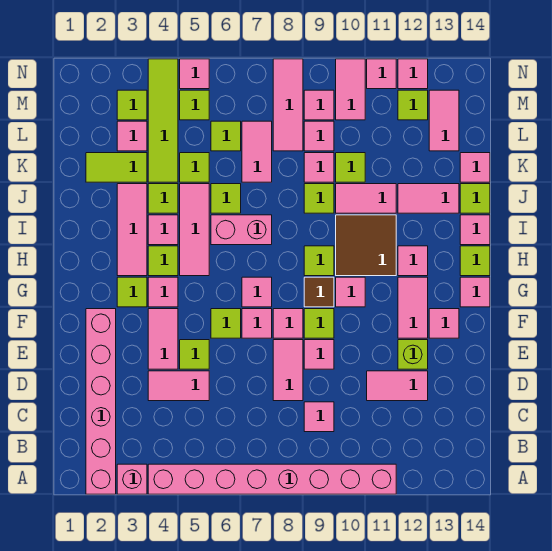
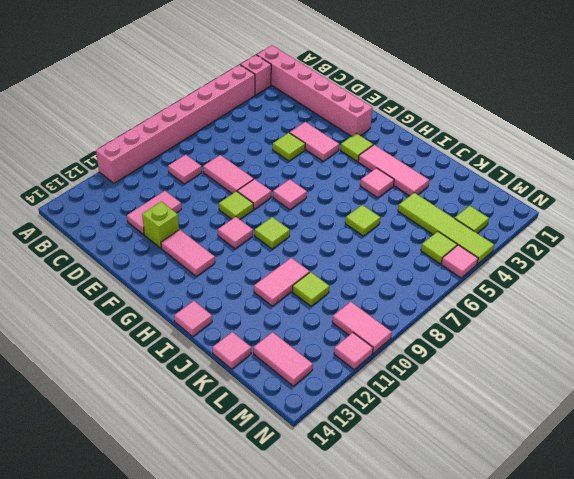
none -> pink 1x2 tile [148,371,209,401]
none -> pink 1x1 tile [304,340,334,369]
none -> lime 1x1 tile [211,309,241,338]
none -> pink 1x1 tile [242,309,272,338]

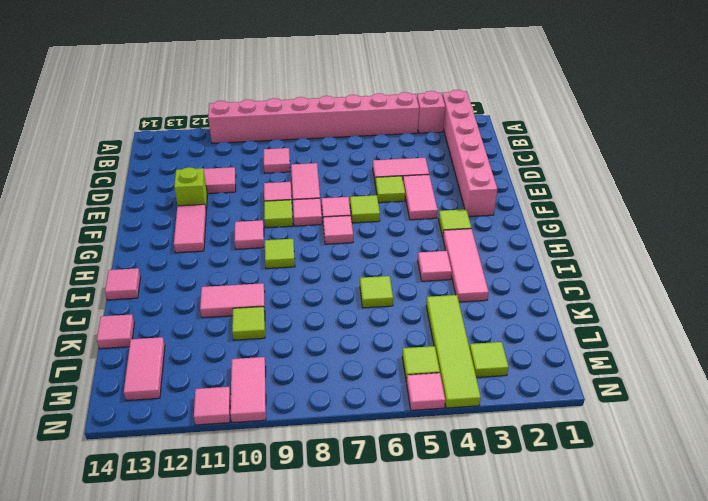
none -> pink 1x1 tile [429,309,459,338]
none -> pink 1x1 tile [148,277,178,307]
none -> brown 1x1 tile [304,277,334,307]
none -> pink 1x1 tile [460,277,490,307]

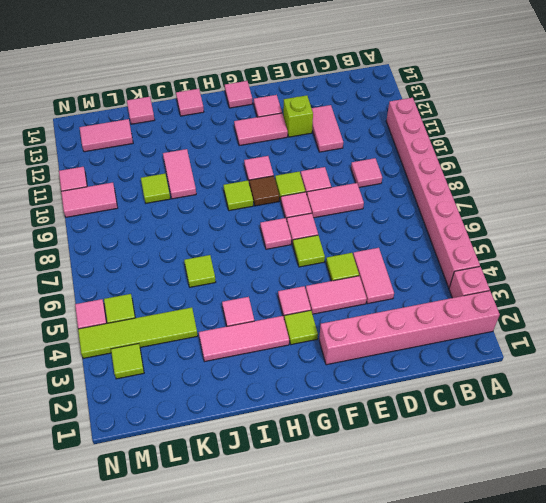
none -> lime 1x1 tile [148,246,178,276]
none -> pink 1x3 tile [180,184,209,276]
none -> brown 2x2 tile [336,215,396,276]
none -> pink 1x1 tile [398,246,428,276]

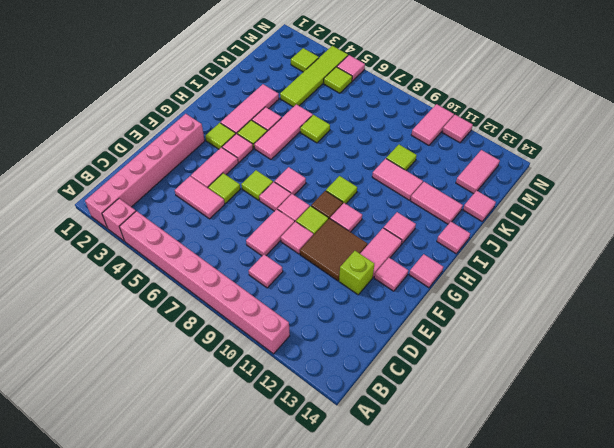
brown 2x2 tile [300,218,368,281] -> brown 2x2 tile moved to [336,215,396,276]
none -> pink 1x2 tile [367,371,428,401]
none -> lime 1x1 tile [460,246,490,276]
none -> pink 1x2 brick [211,215,272,245]
none -> lime 1x1 tile [148,184,178,213]

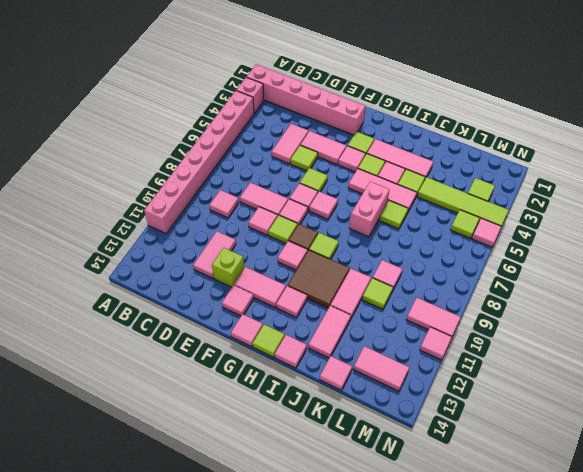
none -> lime 1x1 tile [304,184,334,213]
none -> lime 1x1 tile [460,184,490,213]
none -> lime 1x2 tile [86,153,147,182]
none -> lime 1x1 tile [180,153,209,182]

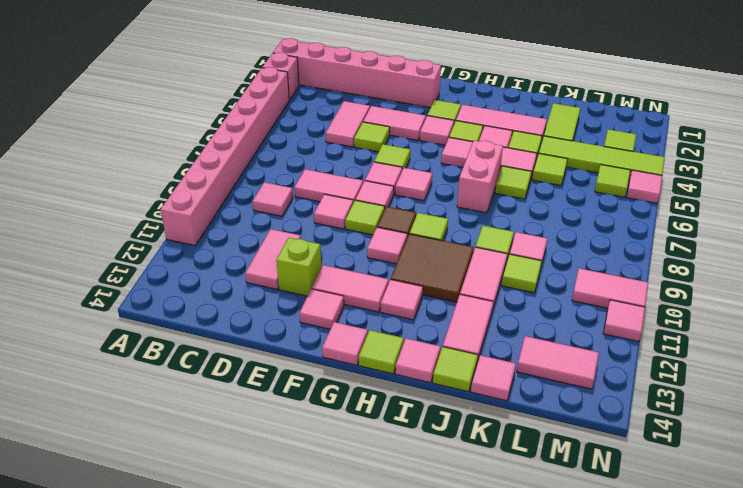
none -> pink 1x2 tile [242,121,272,182]
none -> pink 1x1 tile [117,121,147,151]
none -> lime 1x1 tile [211,121,241,151]
none -> pink 1x3 tile [273,59,303,151]

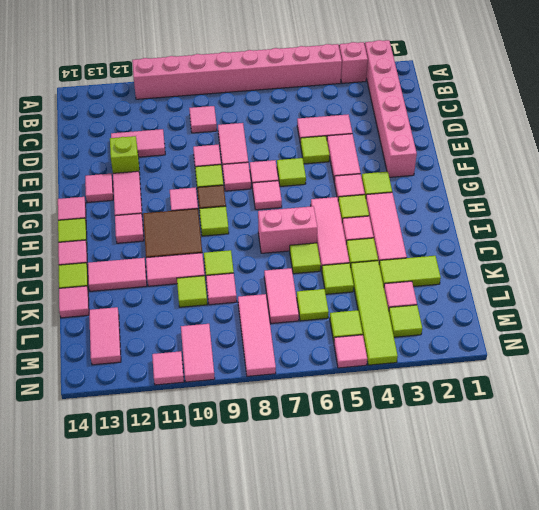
none -> pink 1x1 tile [304,121,334,151]
none -> pink 1x1 tile [304,90,334,120]
none -> lime 1x1 tile [398,90,428,120]
none -> pink 1x1 tile [398,59,428,89]

